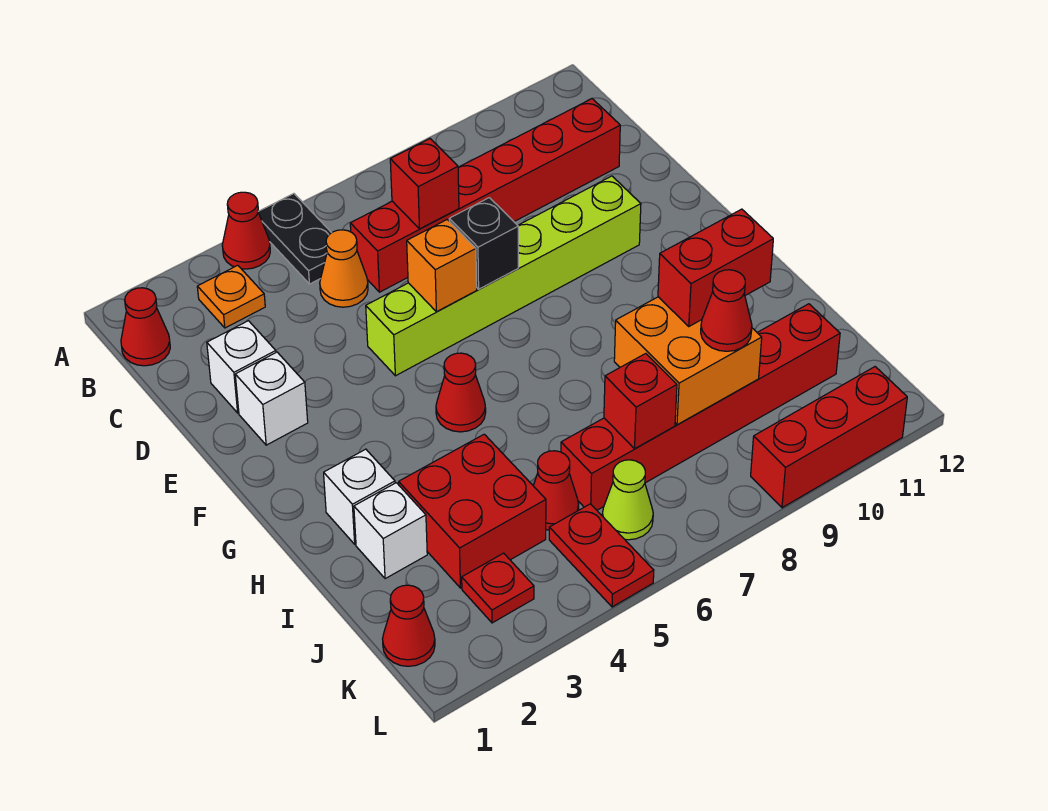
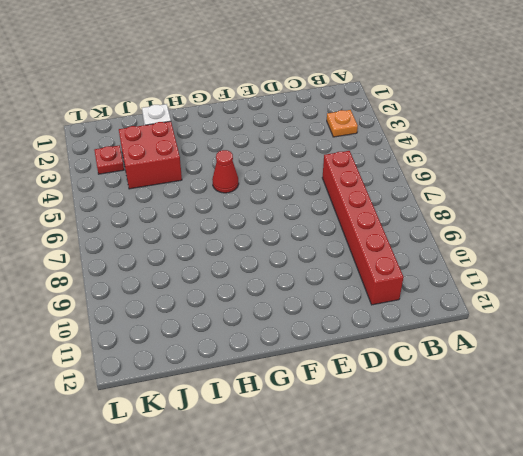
none -> red 1x1 cone [222,192,270,269]
none -> black 1x2 plate [258,194,331,284]
none -> red 1x1 cone [121,288,170,366]

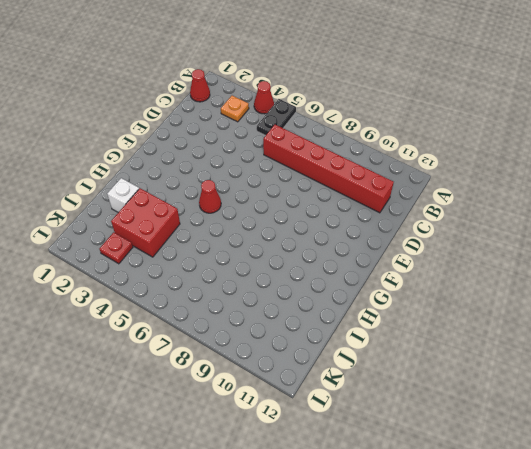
none -> orange 1x1 cone [320,230,368,307]
none -> white 1x1 brick [207,321,276,413]
none -> white 1x1 brick [235,352,308,445]

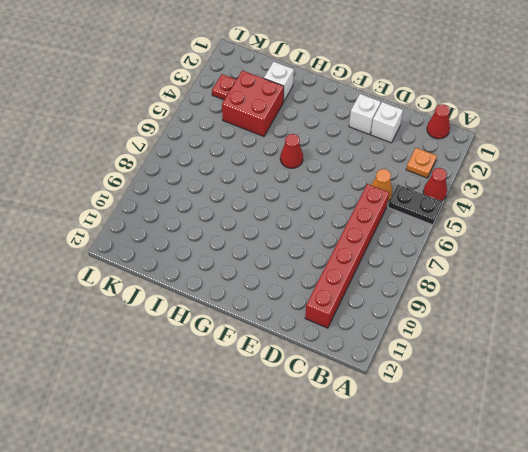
none -> lime 1x6 brick [366,176,641,376]
none -> white 1x1 brick [324,449,395,544]
none -> red 1x1 cone [533,451,579,530]

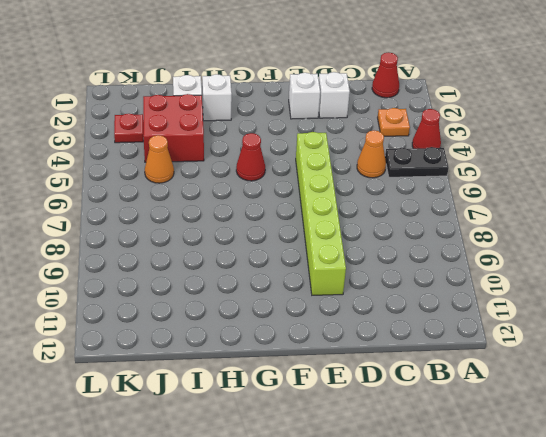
orange 1x1 cone [145,135,174,183] -> red 1x1 cone [533,451,579,530]
none -> red 1x6 brick [350,99,620,292]
none -> red 1x6 brick [561,304,840,510]
none -> red 1x1 cone [383,585,435,666]

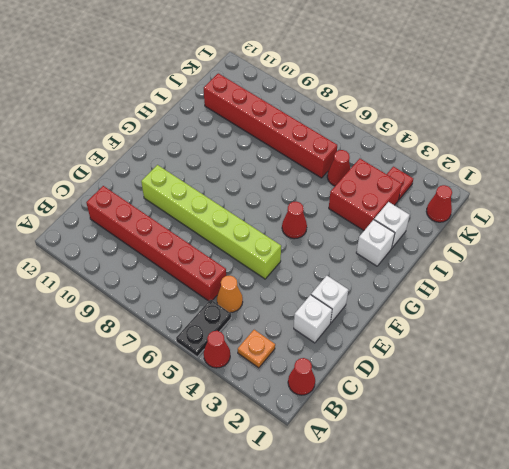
none -> red 1x2 plate [549,504,654,607]
none -> lime 1x1 cone [602,460,653,540]
none -> red 1x3 brick [751,367,907,508]

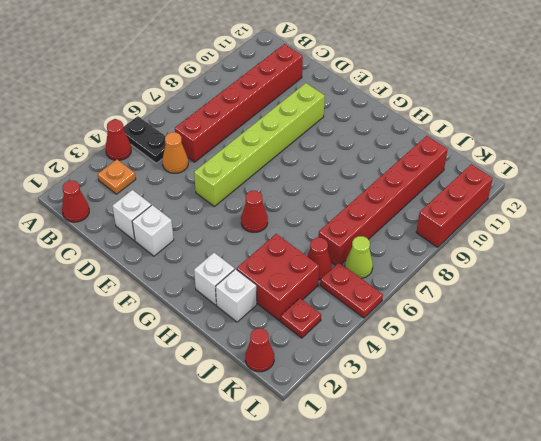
none -> red 1x1 brick [390,139,459,229]
none -> orange 1x1 brick [407,220,477,312]
none -> black 1x1 brick [449,198,518,289]

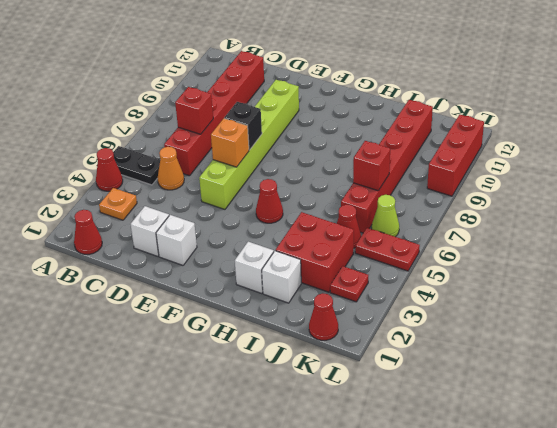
none -> orange 2x2 brick [614,297,762,425]
none -> red 1x2 brick [658,209,773,326]
none -> red 1x1 cone [701,270,752,351]

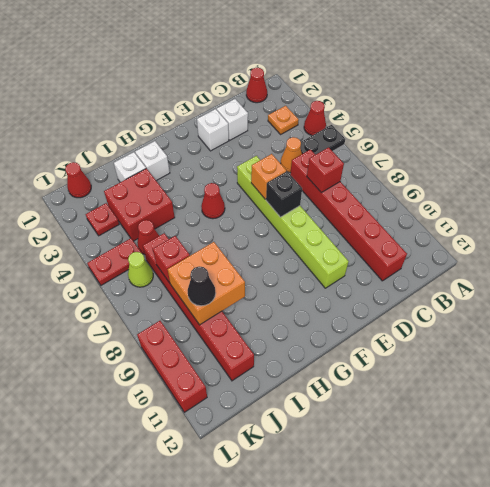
black 1x1 cone [188,266,216,306] -> red 1x1 cone [701,270,752,351]
none -> red 1x2 brick [658,209,773,326]

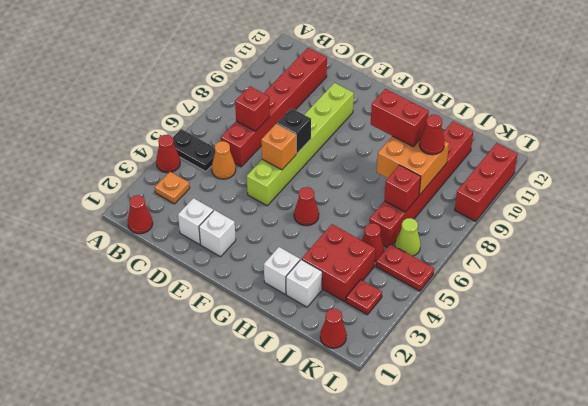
red 1x2 brick [371,89,429,146] -> red 1x2 brick turned to [658,209,773,326]

